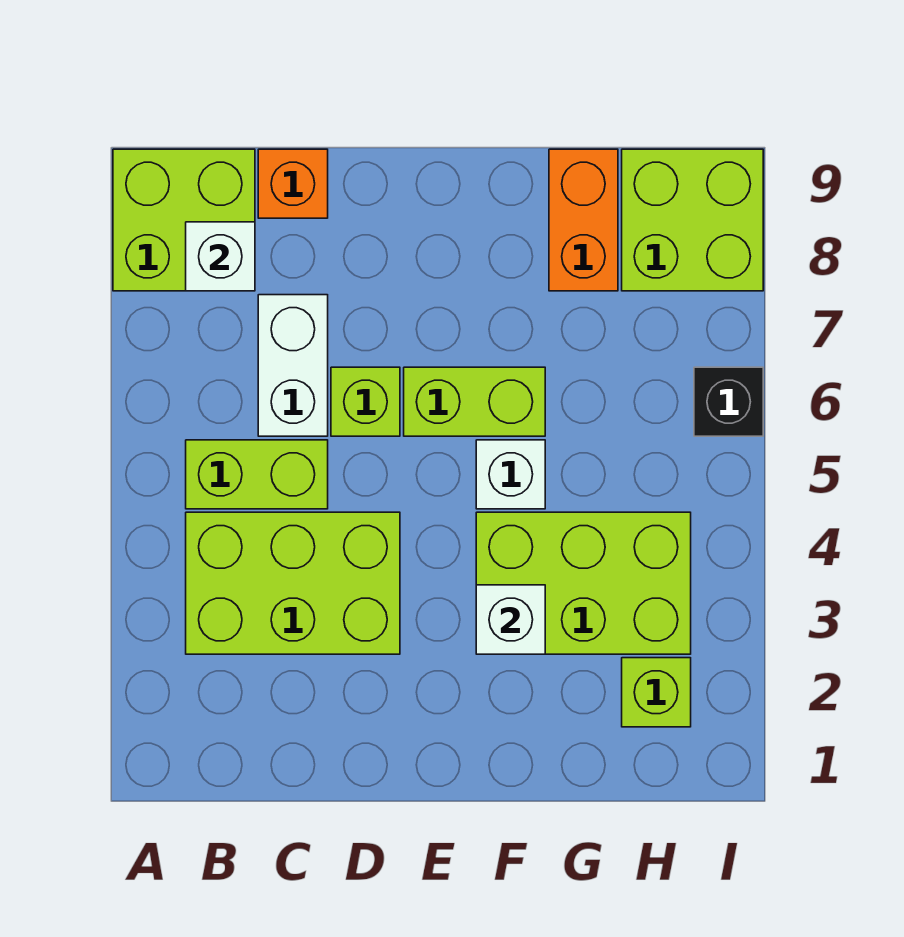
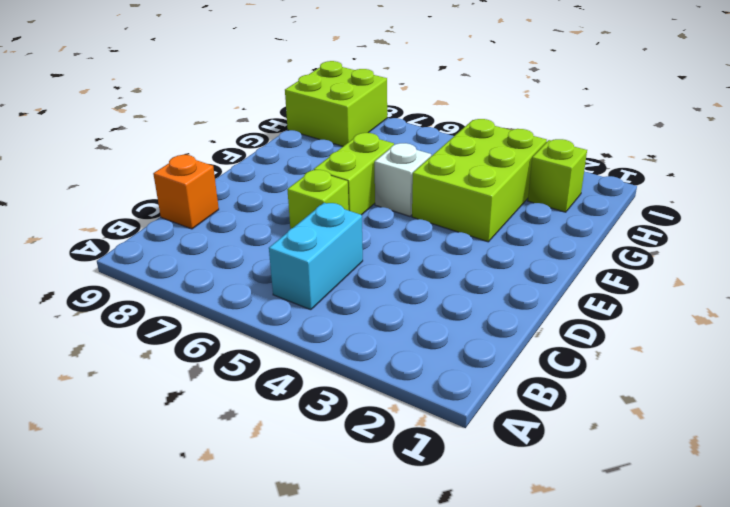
cyan 1x2 brick [269,203,363,310] -> lime 1x2 brick [186,440,328,509]
none -> lime 2x2 brick [113,149,255,291]
none -> lime 2x3 brick [186,512,400,654]
none -> white 1x2 brick [258,295,328,436]

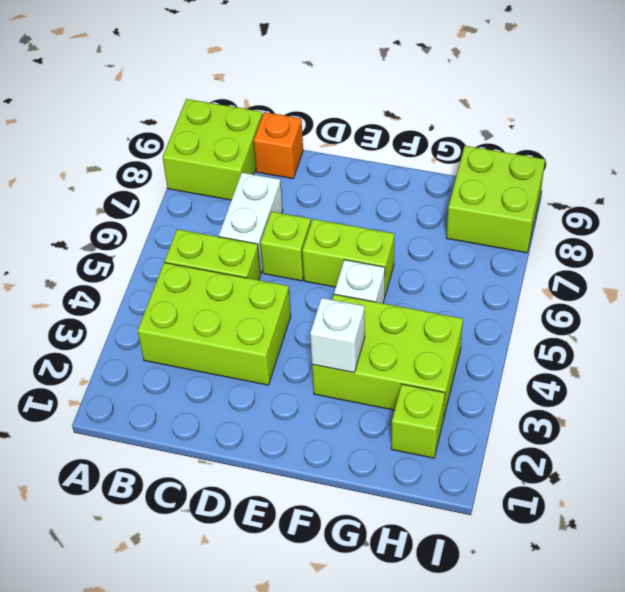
none -> orange 1x2 brick [549,149,618,291]
none -> black 1x1 brick [694,367,763,436]
none -> white 1x1 brick [186,222,255,291]

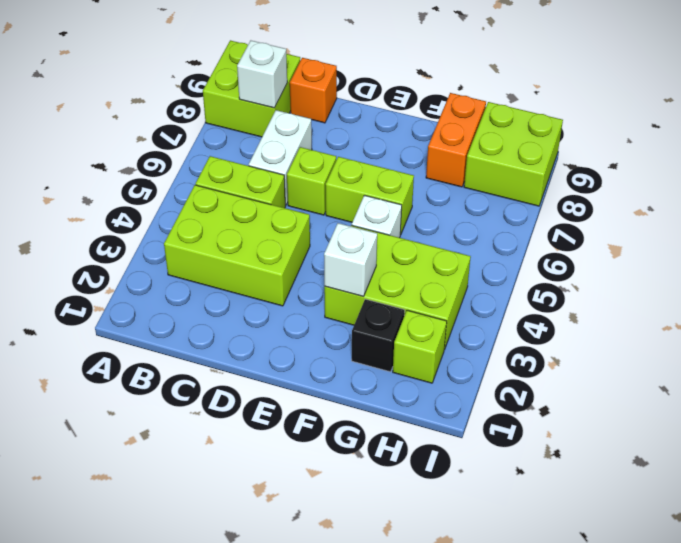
black 1x1 brick [352,299,405,372] -> black 1x1 brick moved to [694,367,763,436]

